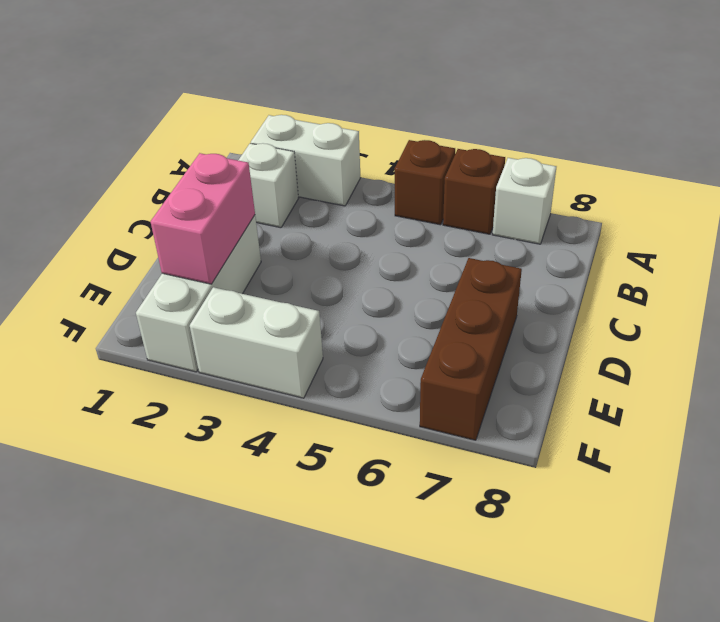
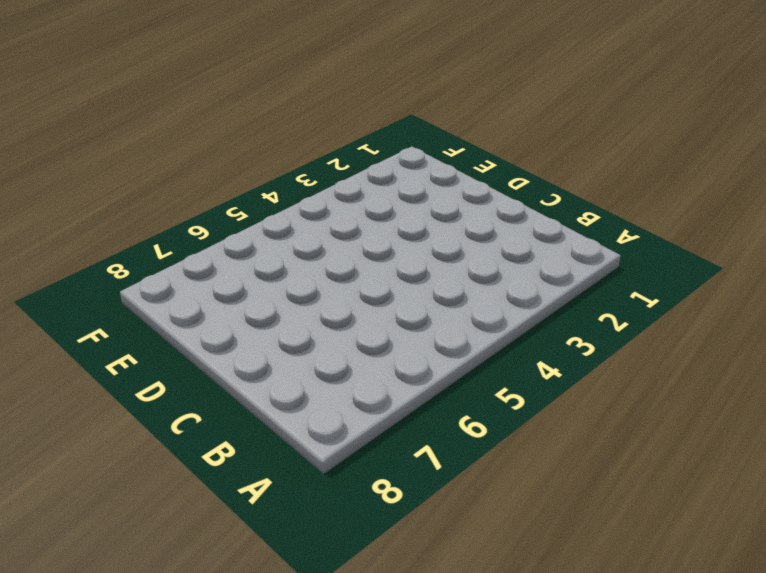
none -> white 1x2 brick [251,115,361,206]
none -> brown 1x1 brick [395,140,455,225]

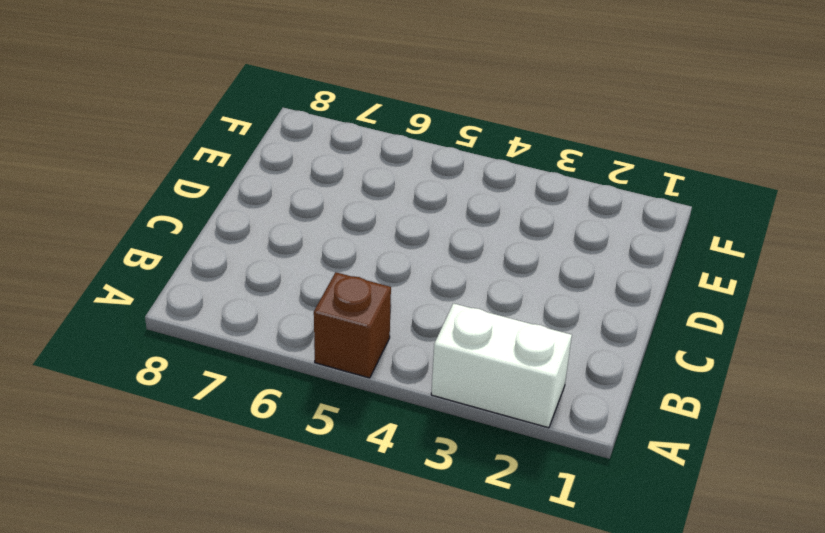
none -> brown 1x1 brick [443,149,505,234]
none -> white 1x1 brick [493,158,556,244]

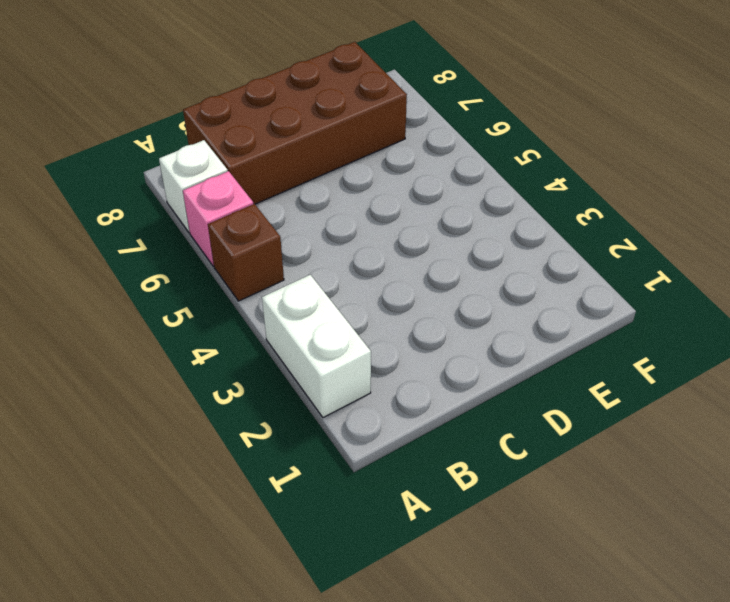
pink 1x1 brick [183,171,253,266] -> brown 1x1 brick [443,149,505,234]
brown 2x4 brick [183,42,407,204] -> brown 1x3 brick [420,258,522,440]
none -> white 1x1 brick [238,143,299,228]
none -> white 1x3 brick [136,215,261,372]

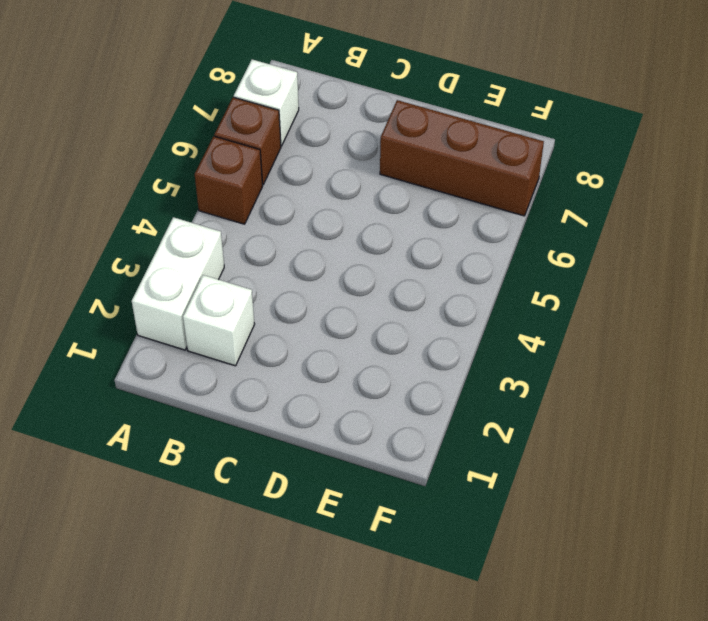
none -> white 1x3 brick [136,215,261,372]
none -> white 1x2 brick [190,287,323,398]

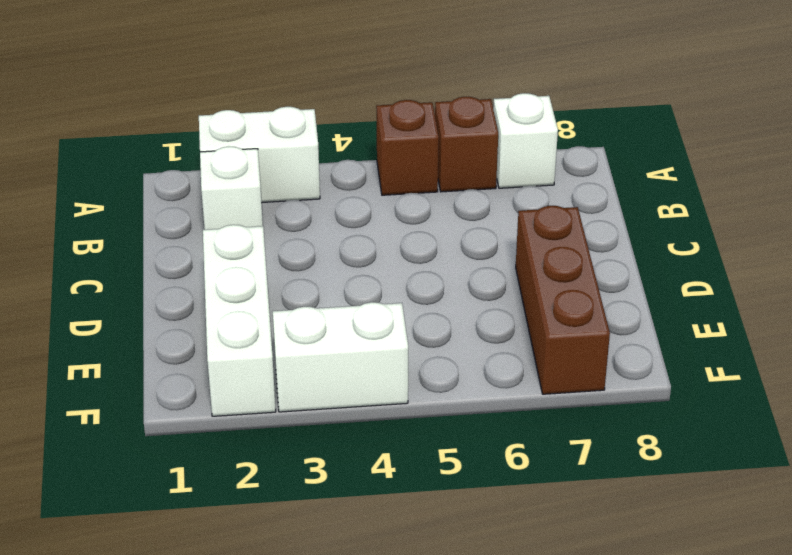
none -> pink 1x2 brick [151,153,255,284]

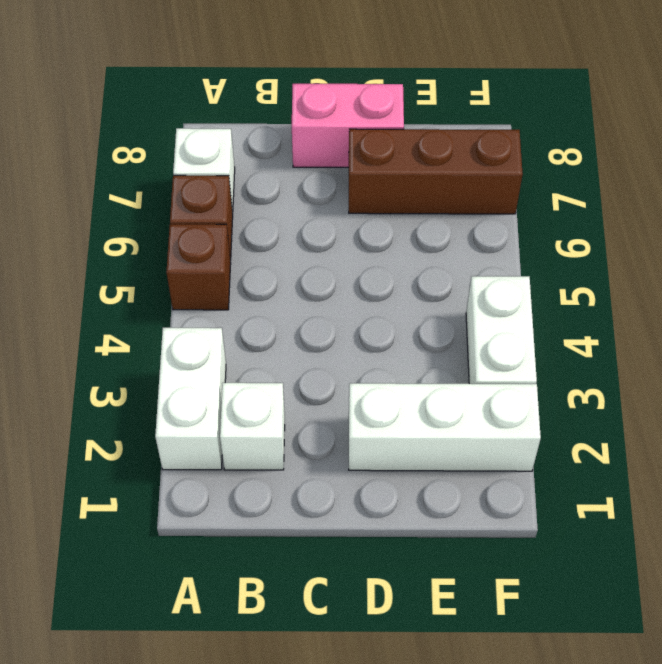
pink 1x2 brick [292,84,404,167] -> pink 1x2 brick moved to [151,153,255,284]

